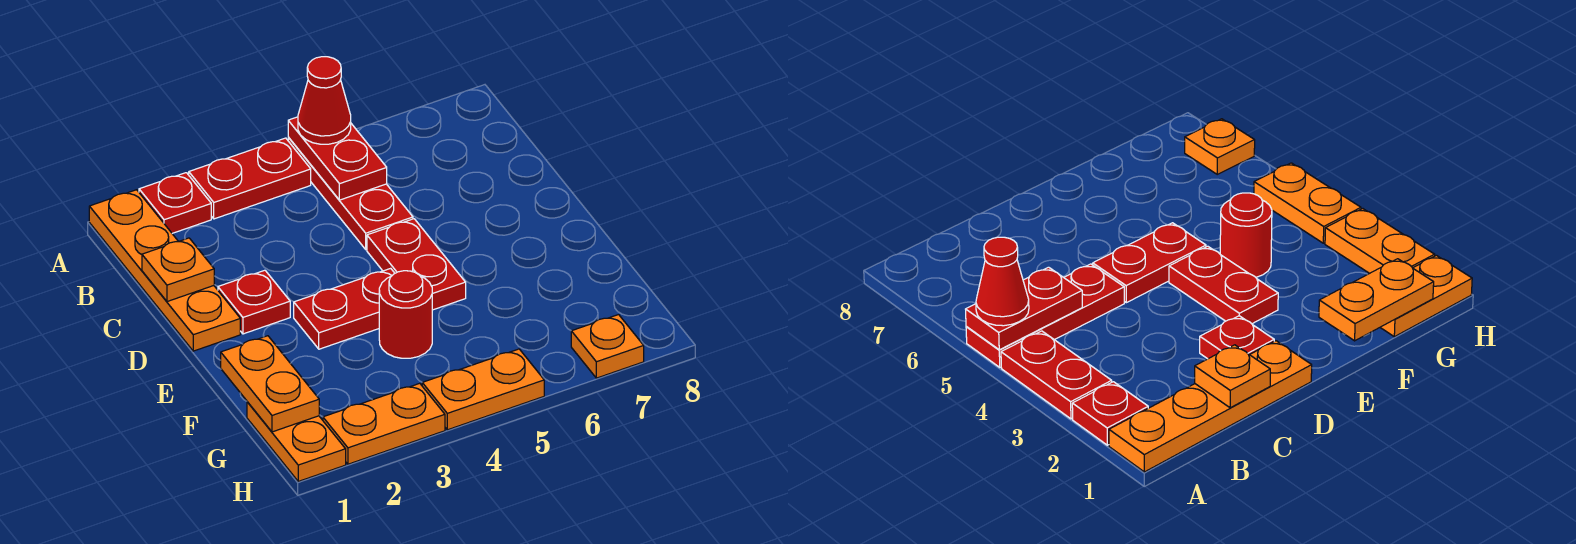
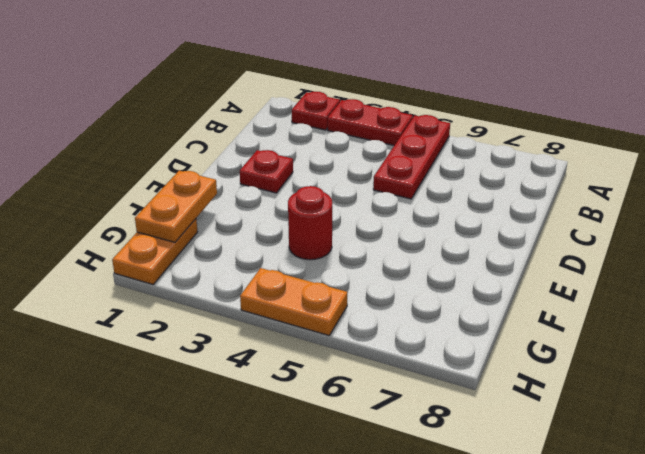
none -> orange 1x4 plate [89,190,240,351]
none -> red 1x2 plate [367,219,466,310]
none -> red 1x2 plate [294,268,395,349]

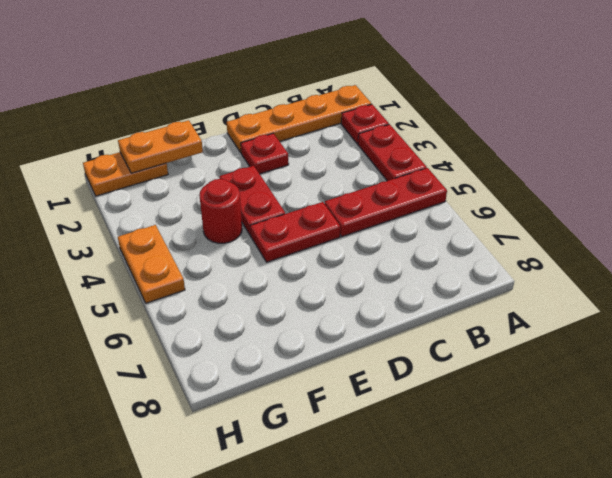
none -> orange 1x2 plate [323,383,445,464]
none -> orange 1x1 plate [571,315,644,378]
none -> red 1x2 plate [288,117,387,200]

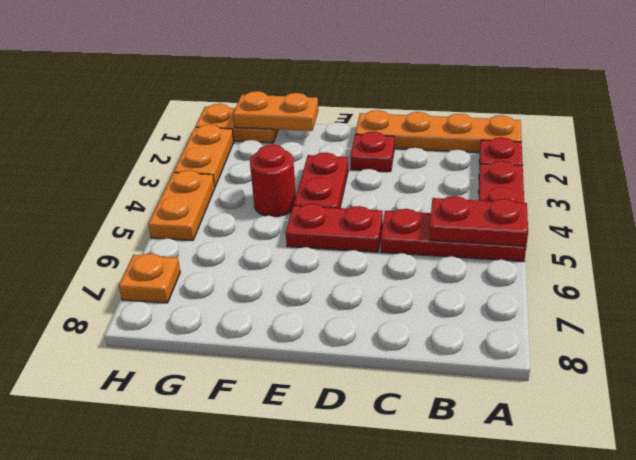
none -> orange 1x1 plate [142,238,214,302]
none -> red 1x1 cone [298,57,351,144]

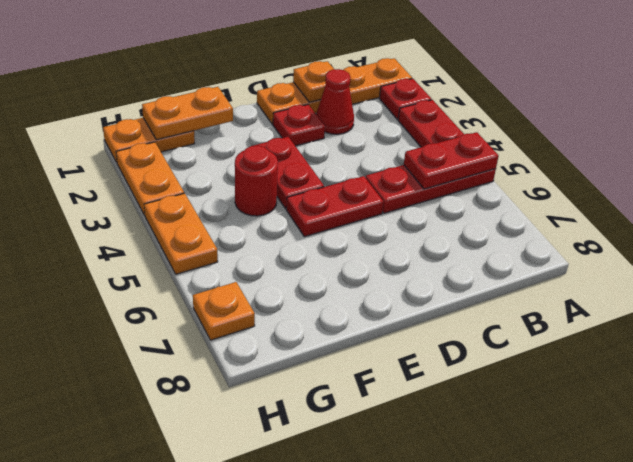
red 1x1 cone [316,69,354,134] -> red 1x1 cone moved to [298,57,351,144]

